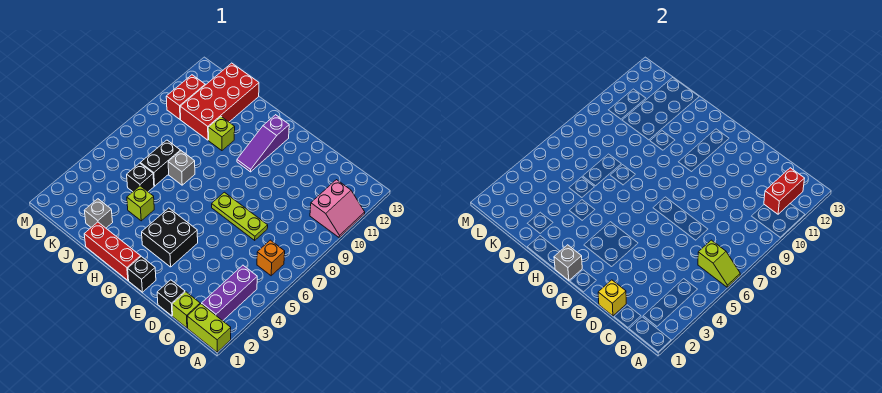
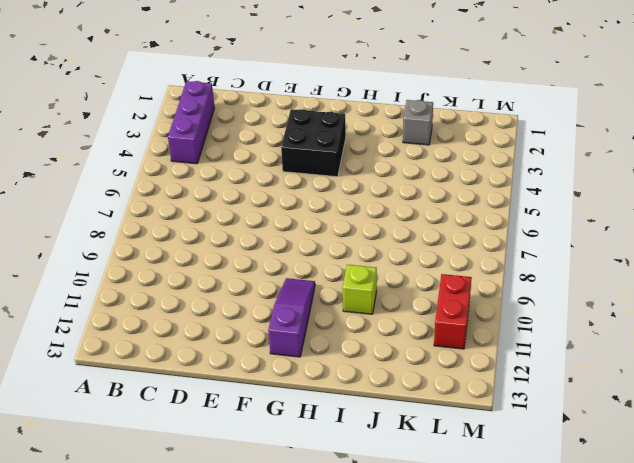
none -> lime 1x2 brick [187,304,231,352]
none -> pink 2x2 slope [310,180,365,238]
none -> orange 1x1 brick [257,240,285,276]

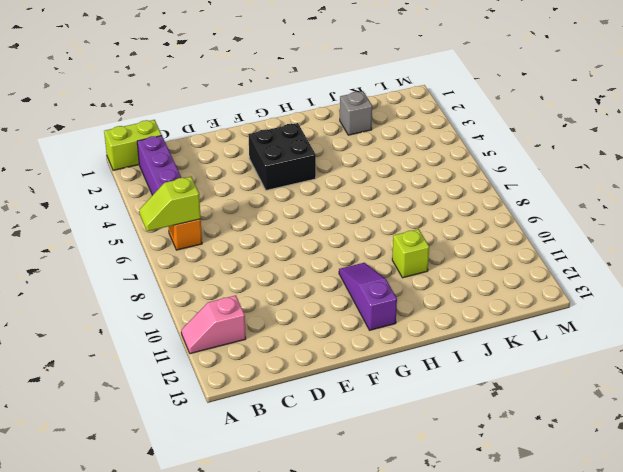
pink 1x2 slope [181,295,246,354] -> pink 2x2 slope [310,180,365,238]
none -> lime 1x1 brick [172,292,200,328]
none -> black 1x1 brick [157,280,185,316]
none -> lime 1x3 plate [212,192,268,240]

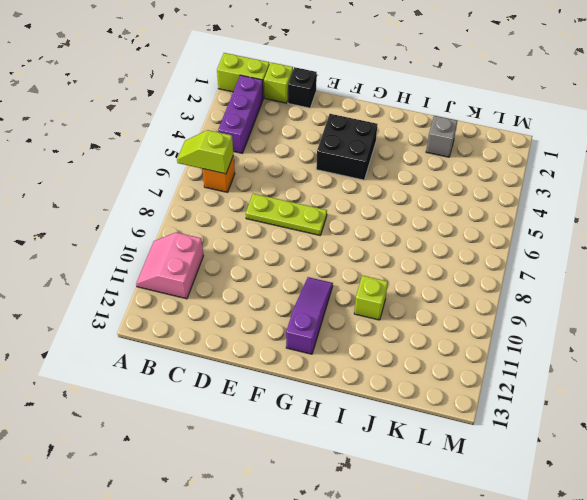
none -> black 1x1 brick [128,256,156,292]
none -> red 1x3 brick [84,222,141,280]
none -> lime 1x1 brick [127,186,154,221]

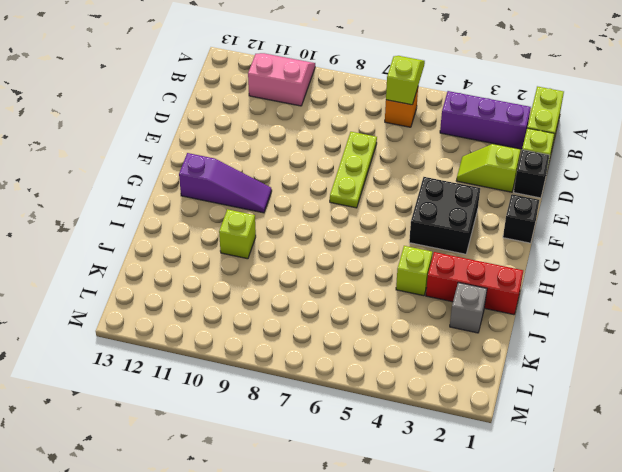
lime 1x2 slope [456,144,520,192] -> none
red 1x3 brick [426,252,523,315] -> red 1x3 brick turned to [84,222,141,280]
none -> grey 1x1 brick [168,151,195,185]
none -> black 1x1 brick [127,163,154,192]
none -> black 1x2 brick [140,140,180,186]

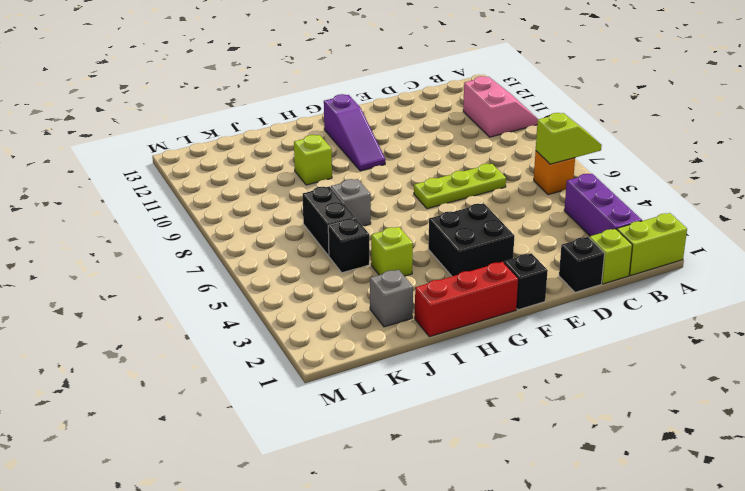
none -> red 2x4 brick [180,63,259,140]
none -> red 1x2 brick [166,75,205,119]
none -> red 1x2 brick [764,168,805,214]

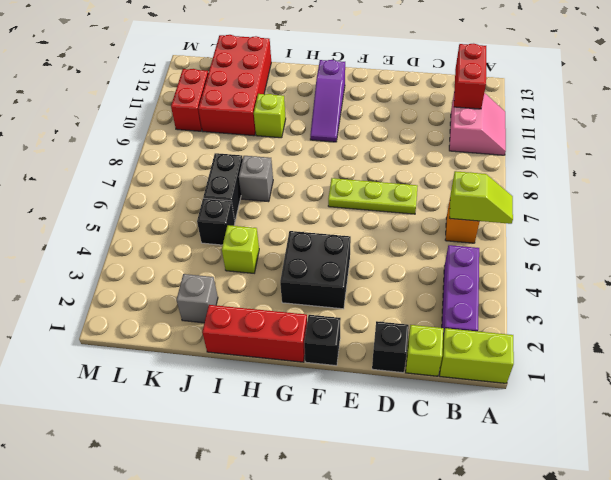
none -> yellow 1x1 brick [598,280,626,316]
none -> grey 1x1 brick [554,245,582,280]

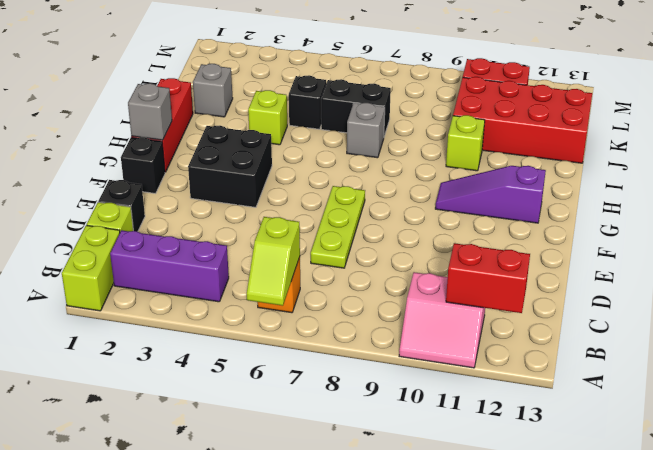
none -> yellow 1x1 brick [598,280,626,316]

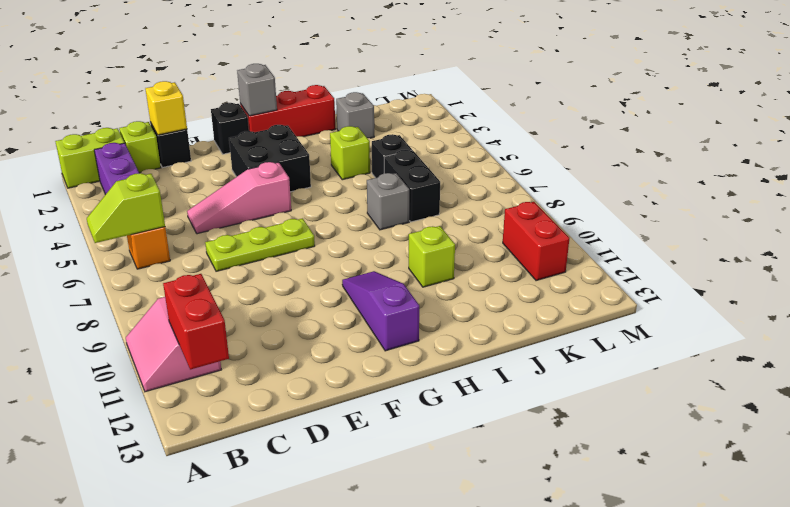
pink 1x3 slope [187,162,291,234] -> none
none -> red 2x4 brick [180,63,259,140]

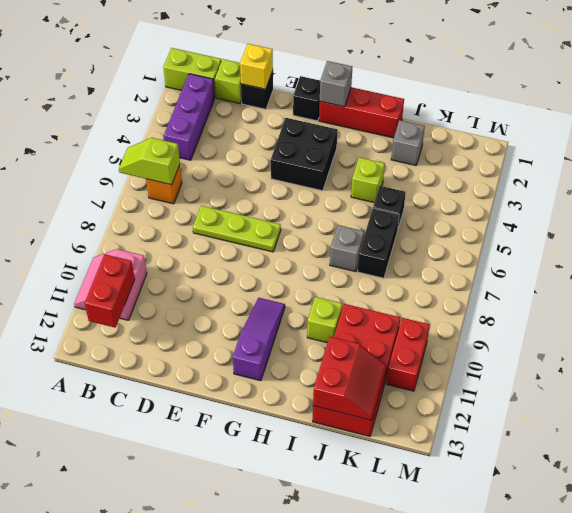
red 2x2 slope [313,337,387,420] -> none

